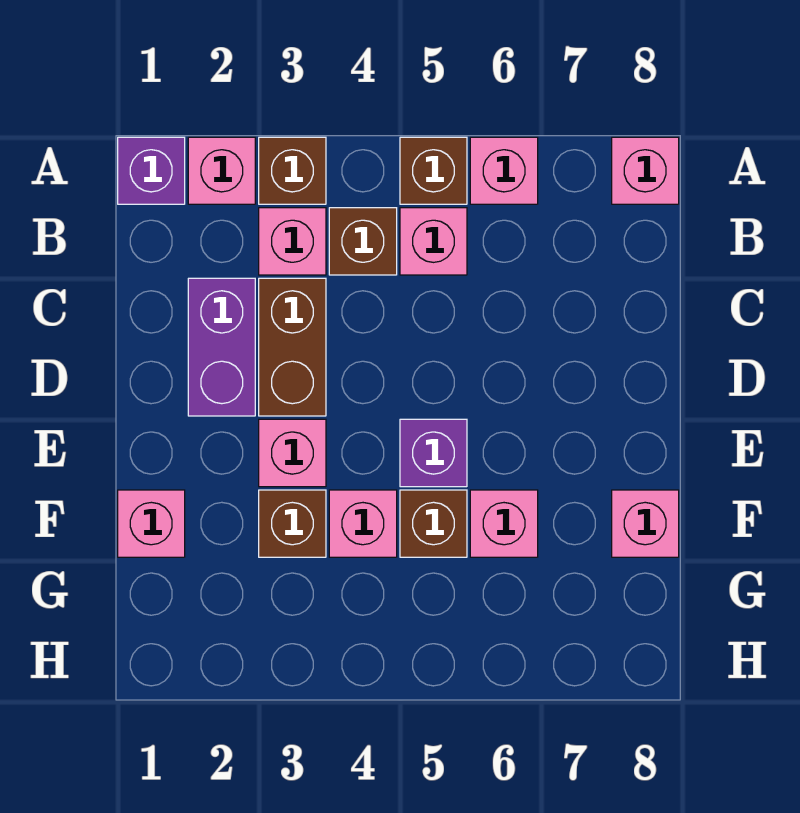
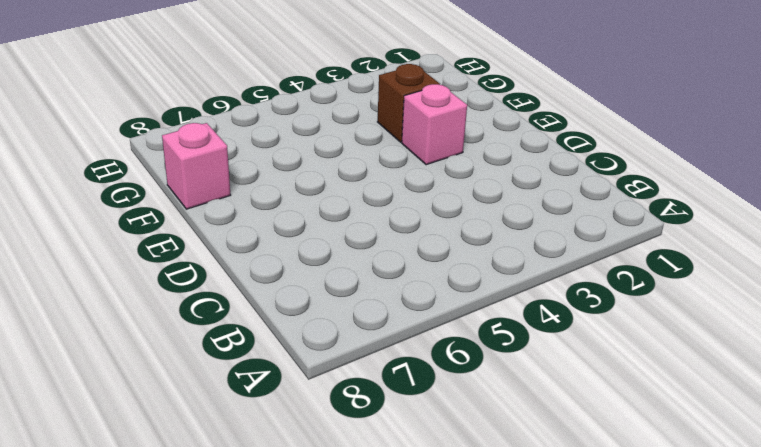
none -> purple 1x1 brick [118,137,185,204]
none -> pink 1x1 brick [188,137,255,204]
none -> brown 1x1 brick [259,137,326,204]

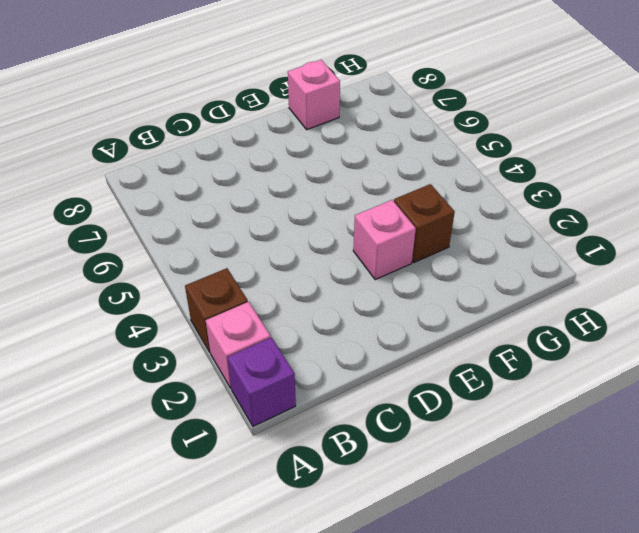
none -> brown 1x1 brick [400,137,467,204]
none -> pink 1x1 brick [470,137,538,204]
none -> pink 1x1 brick [612,137,679,204]

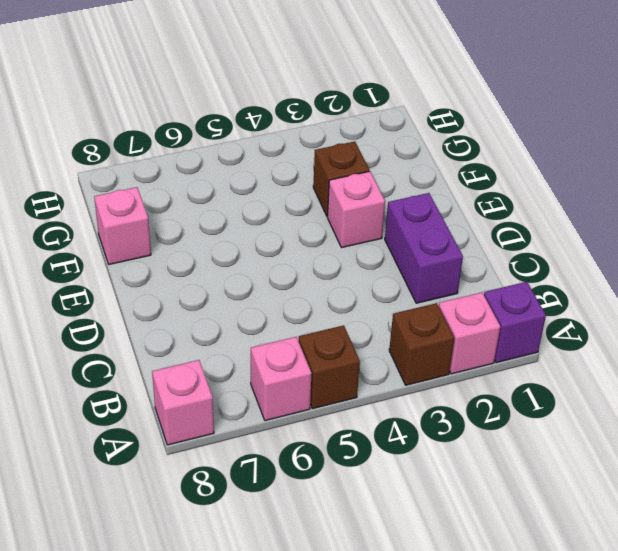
none -> pink 1x1 brick [259,208,326,275]
none -> brown 1x1 brick [329,208,397,275]
none -> pink 1x1 brick [400,208,467,275]

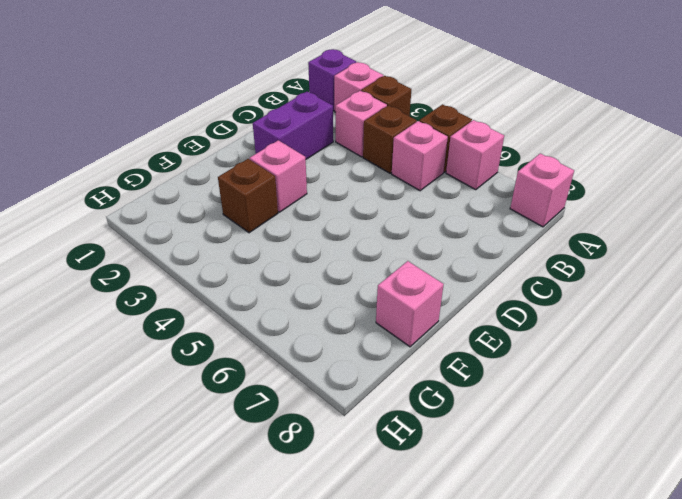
none -> brown 1x2 brick [259,278,326,416]
none -> purple 1x1 brick [400,419,467,487]
none -> pink 1x1 brick [118,490,185,557]

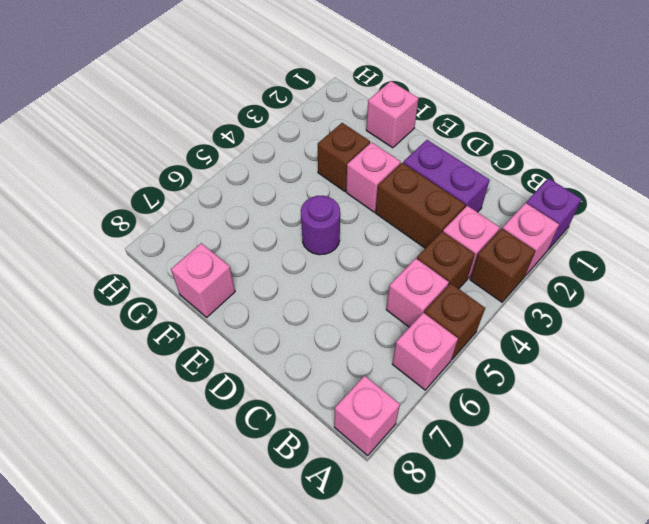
purple 1x1 round brick [301,196,340,255] -> purple 1x1 brick [400,419,467,487]
none -> pink 1x1 brick [329,490,397,557]
none -> brown 1x1 brick [400,490,467,557]
none -> pink 1x1 brick [470,490,538,557]

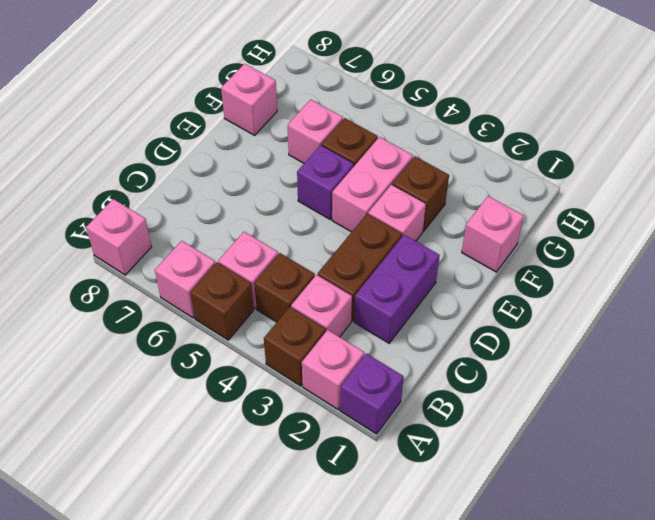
pink 1x2 brick [332,137,413,232] -> pink 1x1 brick [329,490,397,557]

